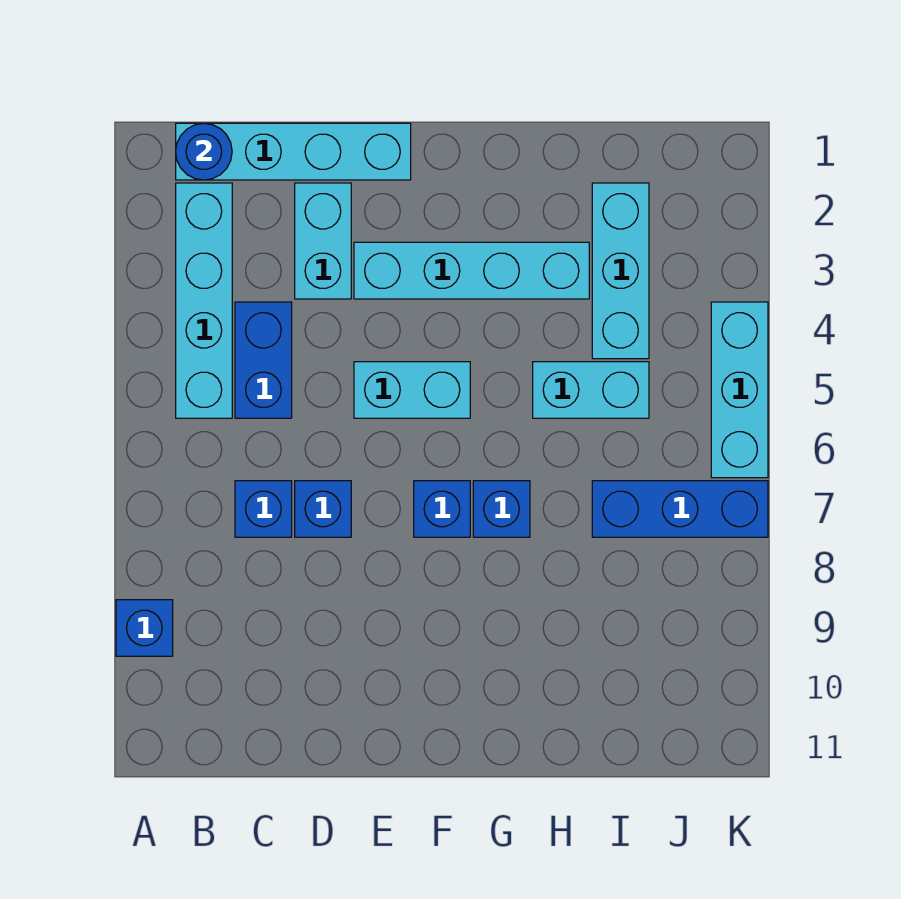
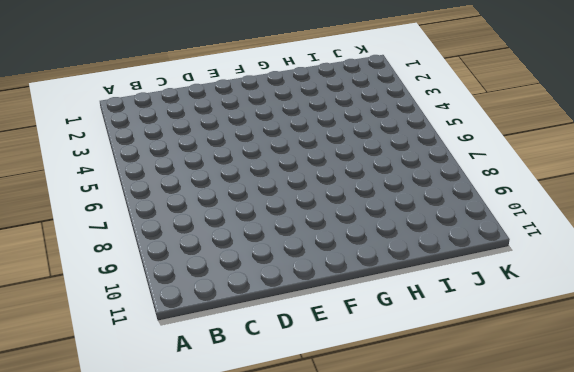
none -> blue 1x1 brick [116,600,173,656]
none -> cyan 1x4 brick [176,123,411,180]
none -> cyan 1x4 brick [176,183,232,418]

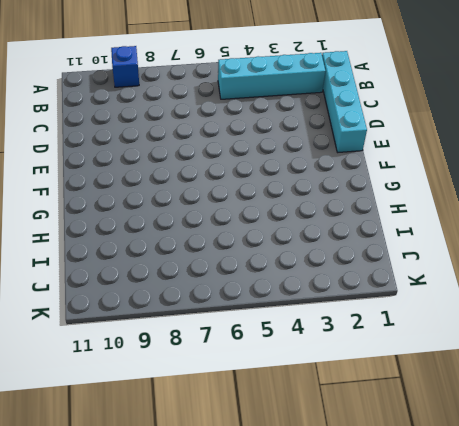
none -> blue 1x2 brick [235,302,292,418]
none -> blue 1x1 brick [235,481,292,537]
none -> cyan 1x2 brick [295,183,351,299]

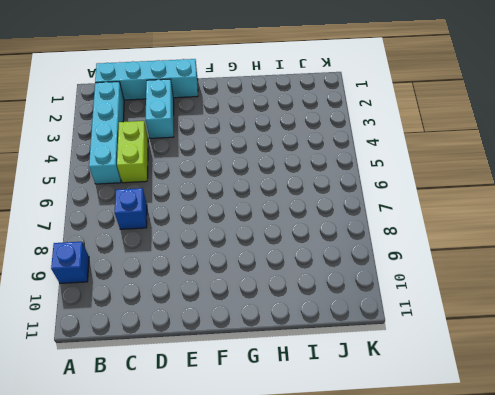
lime 1x2 brick [117,121,148,183] -> blue 1x2 brick [235,302,292,418]
none -> blue 1x1 brick [295,481,351,537]
none -> cyan 1x4 brick [354,242,589,299]
none -> cyan 1x2 brick [354,362,470,418]

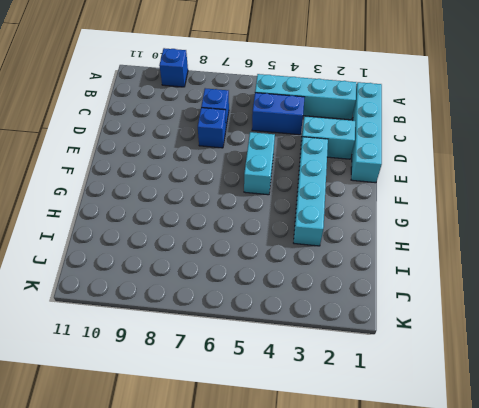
none -> blue 1x1 brick [414,481,470,537]
none -> blue 1x1 brick [473,481,530,537]
none -> cyan 1x2 brick [533,362,649,418]

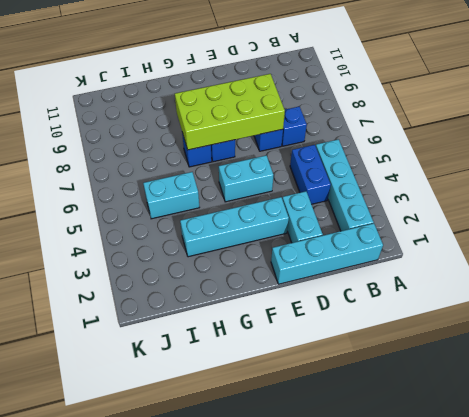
lime 2x4 brick [175,74,285,150] -> none
none -> blue 1x1 brick [116,600,173,656]
none -> cyan 1x3 brick [592,183,649,359]
none -> blue 1x3 brick [592,481,768,537]

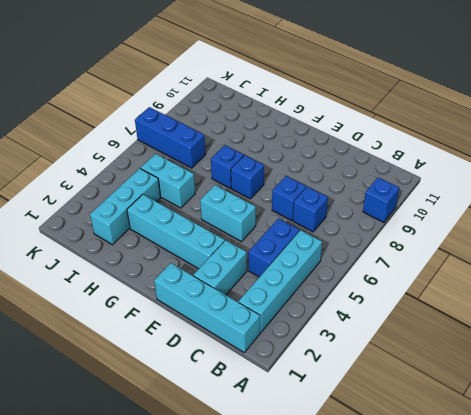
none -> cyan 1x3 brick [711,302,768,478]
none -> blue 1x1 round brick [176,123,232,180]

